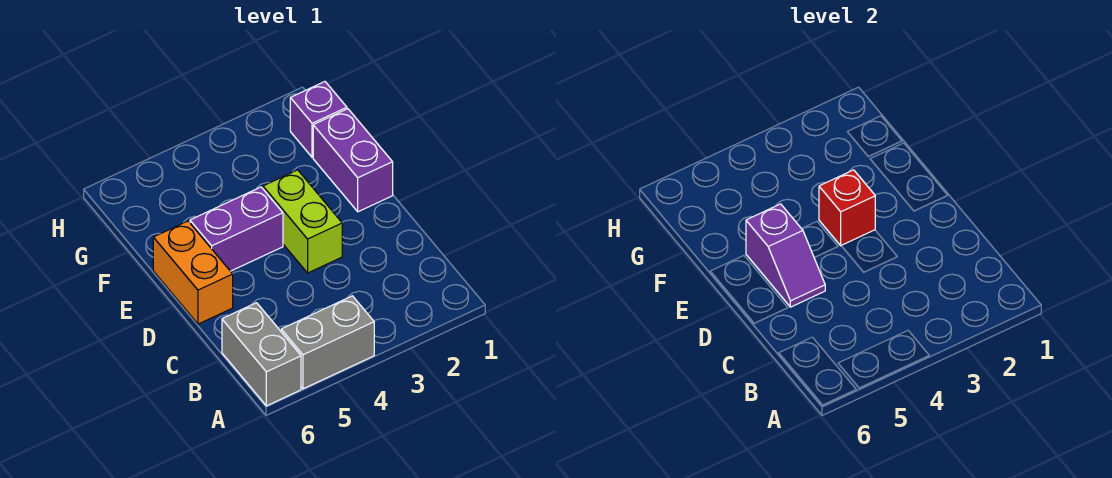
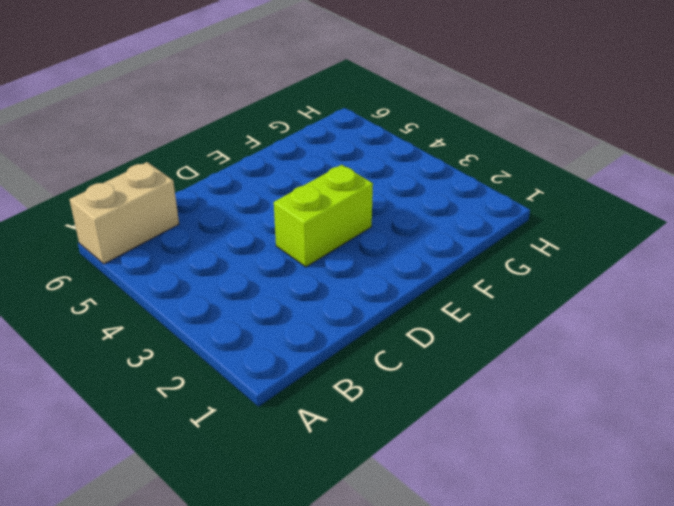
tan 1x2 brick [70,162,179,264] -> grey 1x2 brick [222,303,301,406]
none -> grey 1x2 brick [281,296,374,389]
none -> orange 1x2 brick [153,221,233,324]

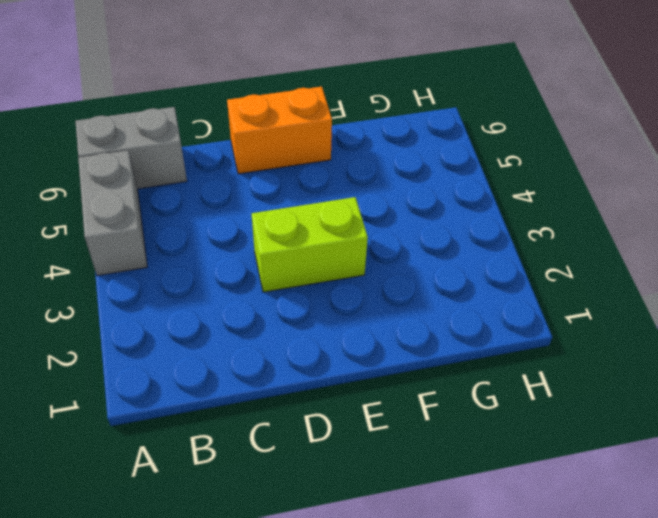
none -> purple 1x2 brick [313,109,393,212]
none -> purple 1x2 brick [190,187,283,271]

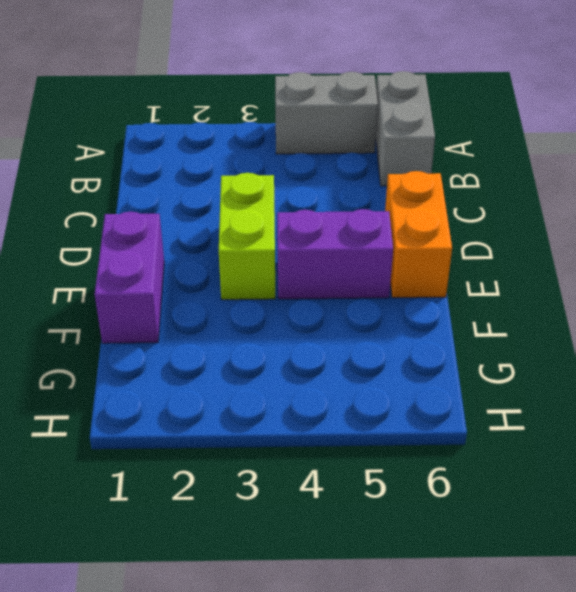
none -> purple 1x1 brick [290,82,347,157]
none -> purple 1x2 slope [746,204,825,307]

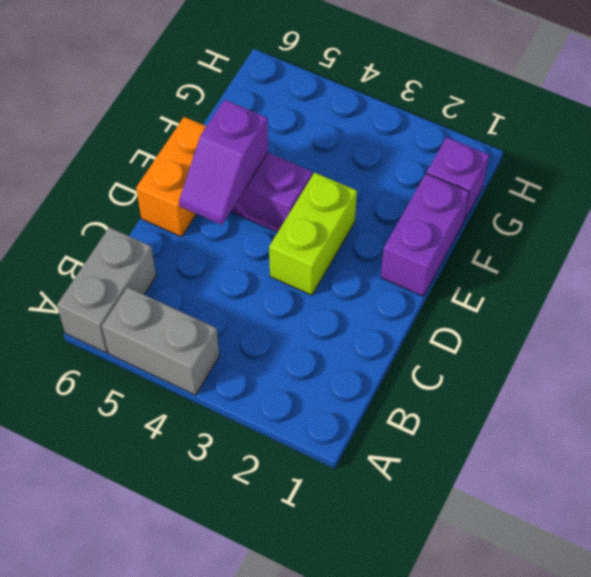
none -> red 1x1 brick [819,170,875,246]

